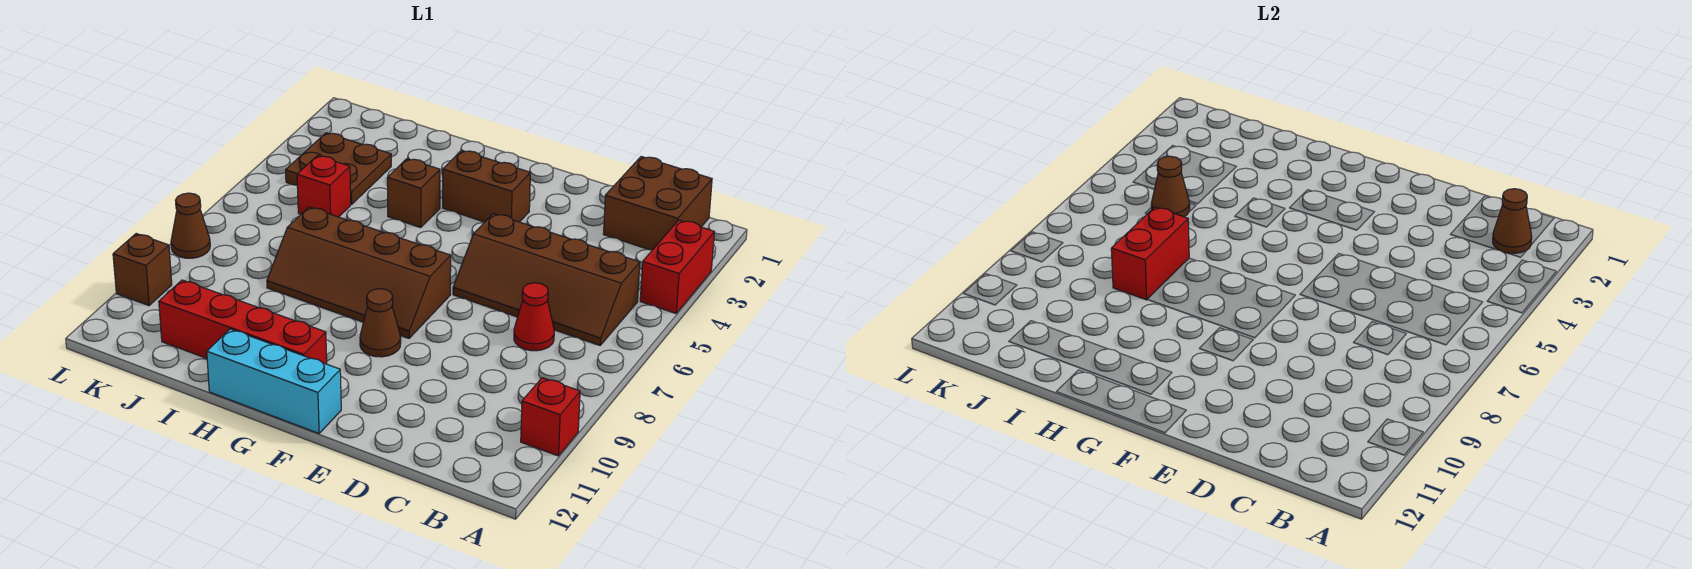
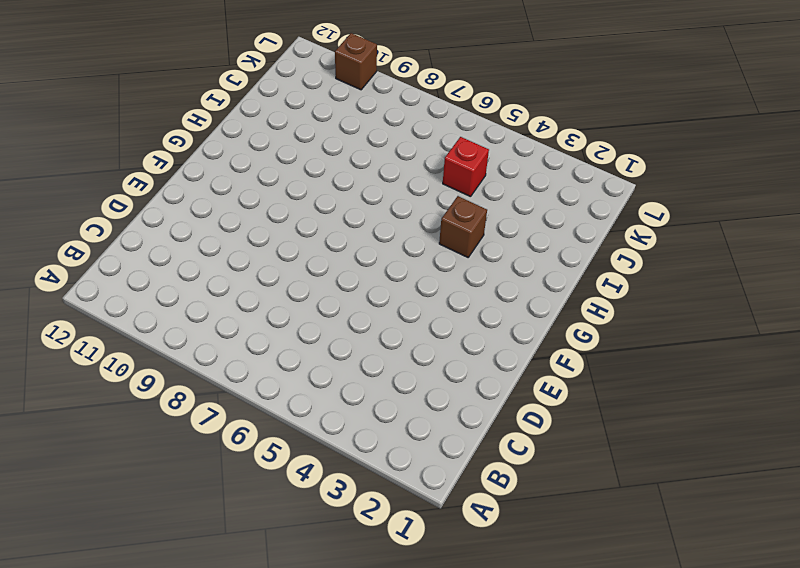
none -> red 1x2 brick [640,220,714,313]
none -> red 1x1 brick [521,378,580,456]
none -> brown 2x2 brick [604,157,712,250]

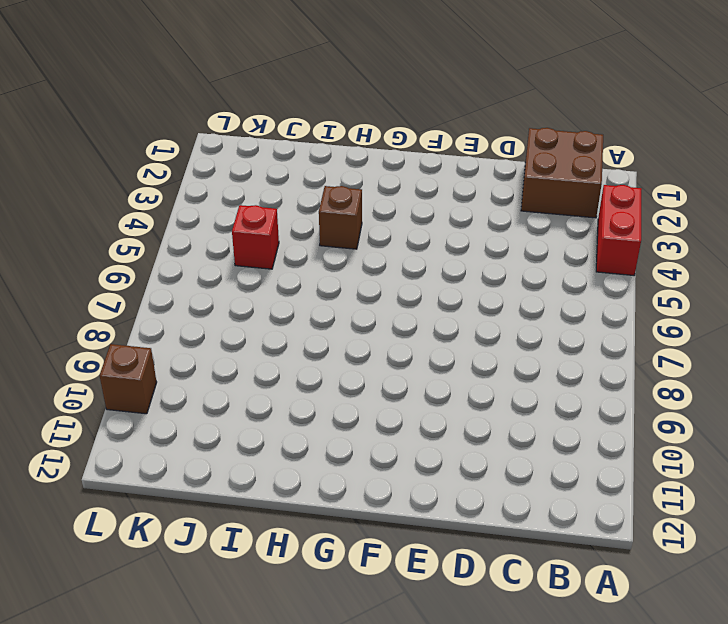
none -> red 1x1 brick [521,378,580,456]
none -> brown 2x4 slope [453,214,640,345]
none -> red 1x1 cone [514,283,554,351]

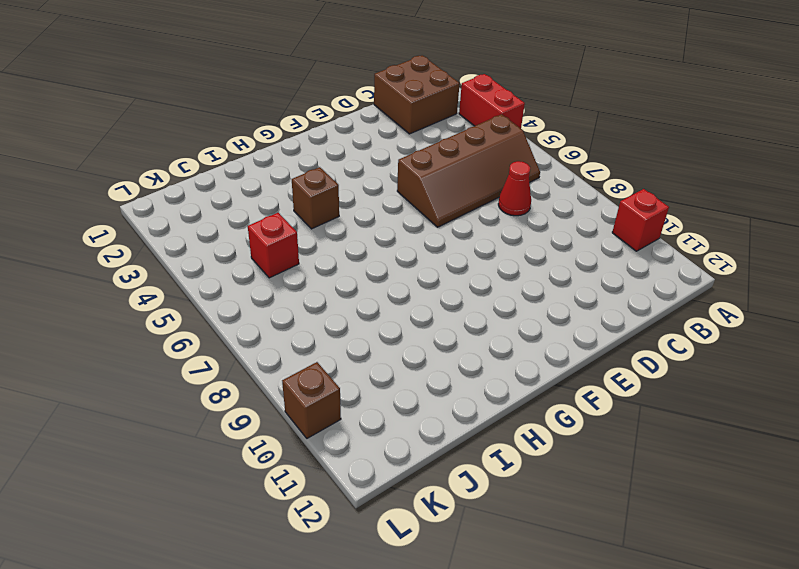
none -> brown 1x2 brick [443,150,530,222]
none -> brown 2x4 slope [267,207,451,338]
none -> brown 1x1 cone [360,289,401,357]

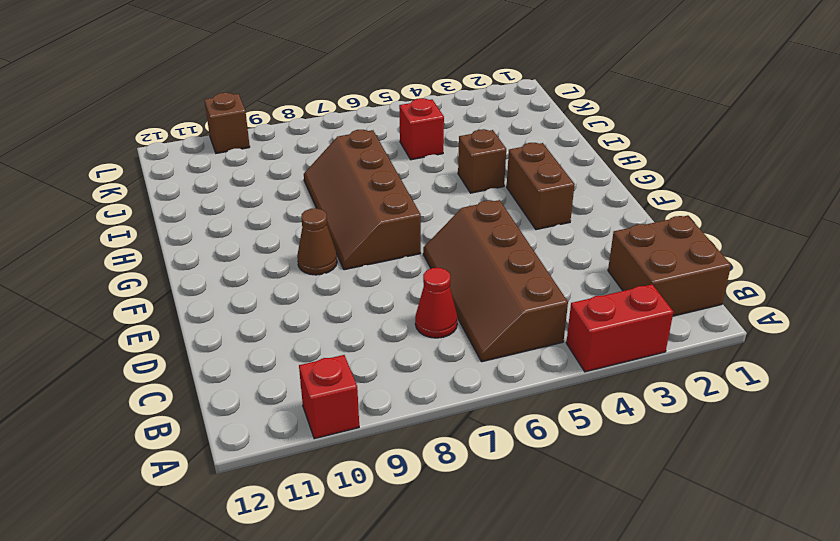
none -> cyan 1x3 brick [207,329,341,433]
none -> red 1x4 brick [159,280,327,364]
none -> brown 2x2 plate [286,133,391,204]

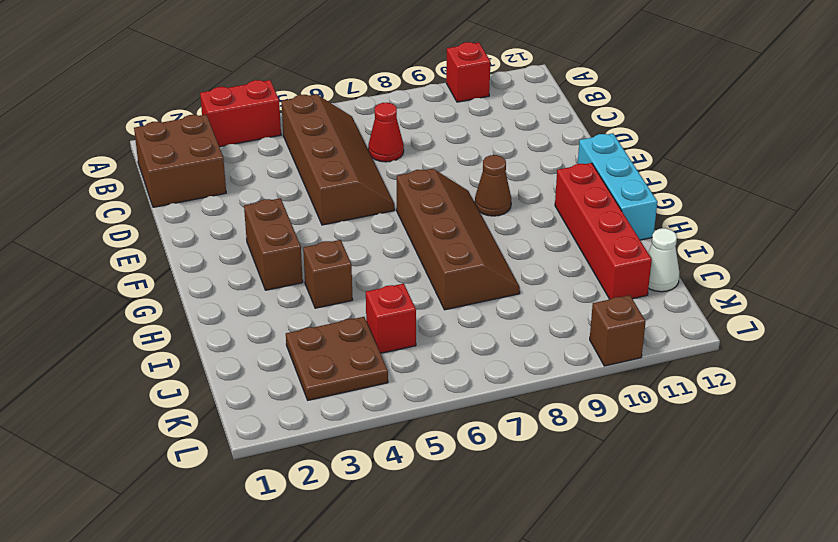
white 1x1 cone [648,228,680,292] -> none
none -> brown 1x1 cone [171,193,210,258]
none -> brown 1x1 cone [1493,189,1532,253]
none -> red 1x2 brick [1111,207,1189,300]

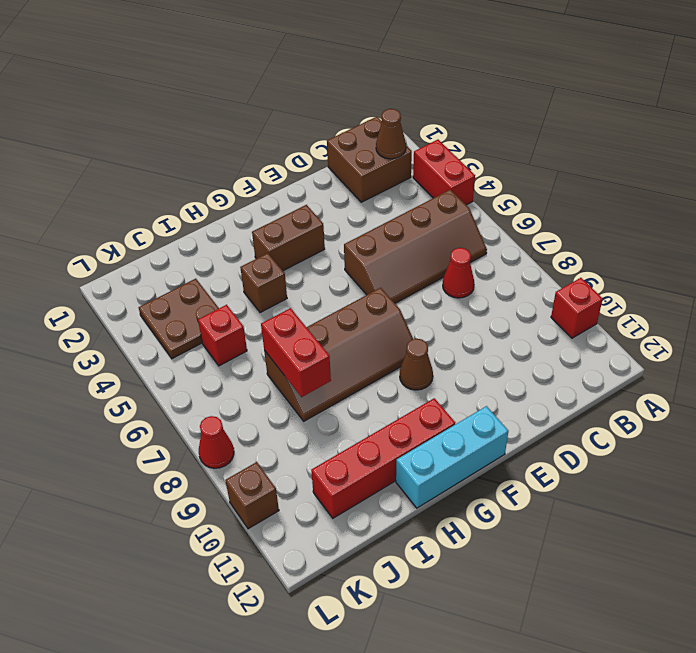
red 1x1 cone [199,416,234,468] -> brown 1x1 cone [171,193,210,258]
none -> brown 1x1 cone [1151,156,1190,217]

